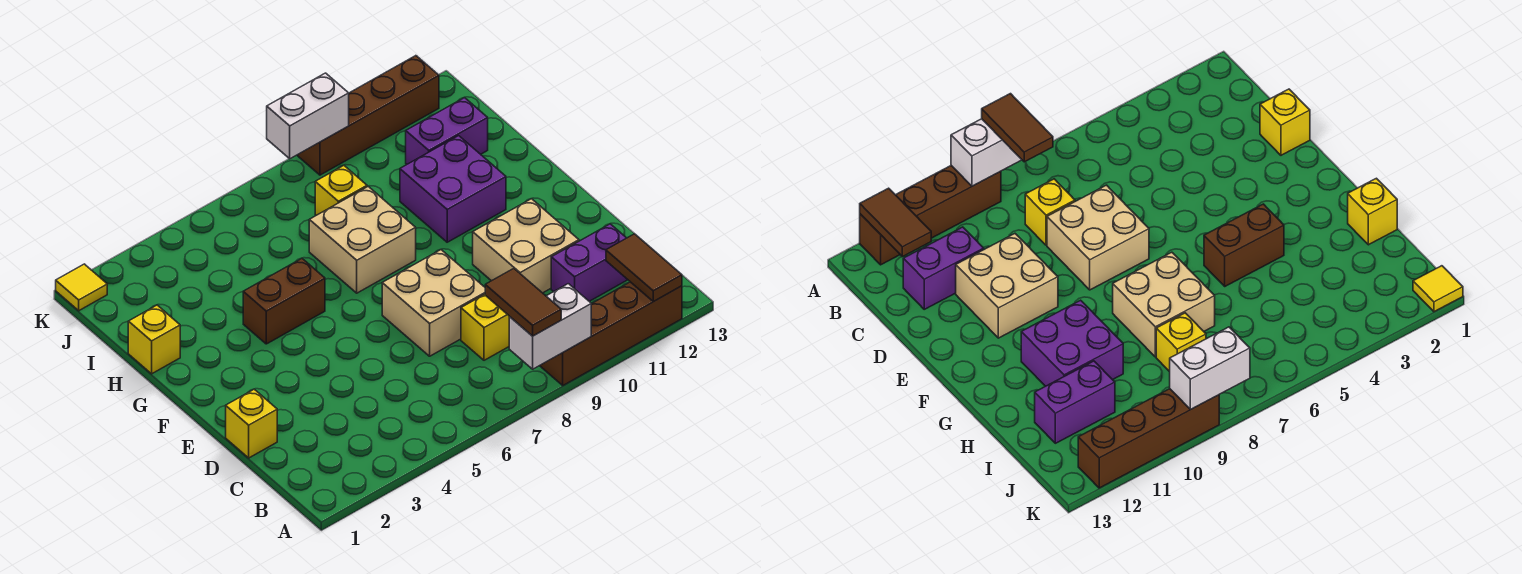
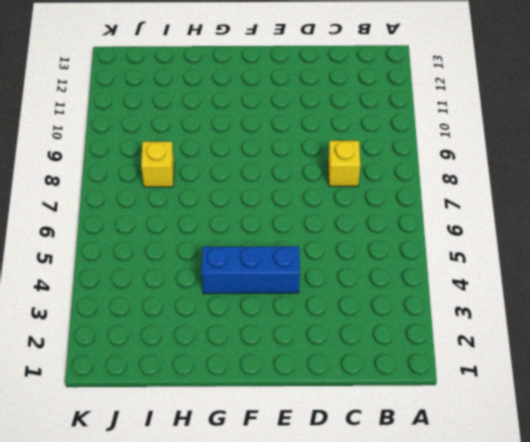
blue 1x3 brick [202,246,300,294] -> brown 1x2 brick [243,258,325,344]
none -> brown 1x4 brick [540,282,682,385]
none -> purple 1x2 brick [551,224,628,301]
none -> yellow 1x1 brick [226,389,277,458]

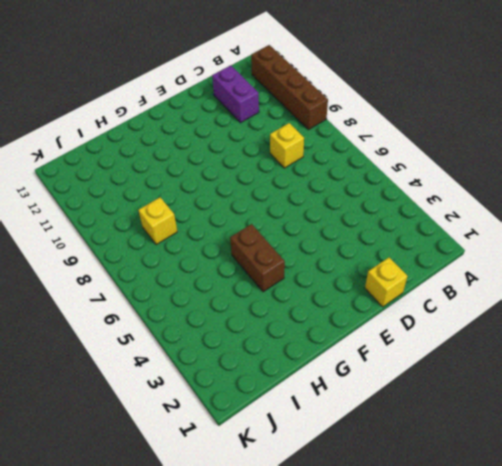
none -> tan 2x2 brick [382,250,485,356]
none -> tan 2x2 brick [473,199,579,293]
none -> tan 2x2 brick [309,187,416,293]

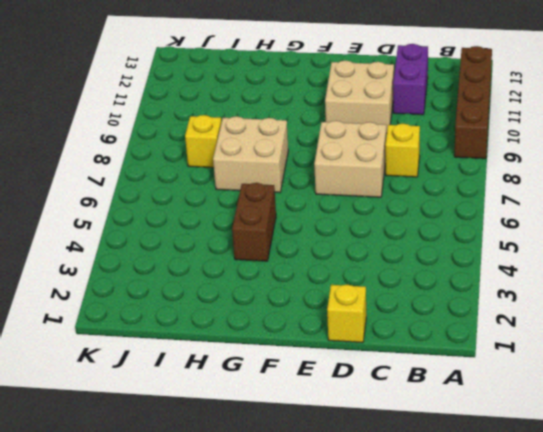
none -> purple 2x2 brick [400,136,506,242]
none -> yellow 1x1 brick [128,305,180,374]
none -> purple 1x2 brick [406,98,488,164]

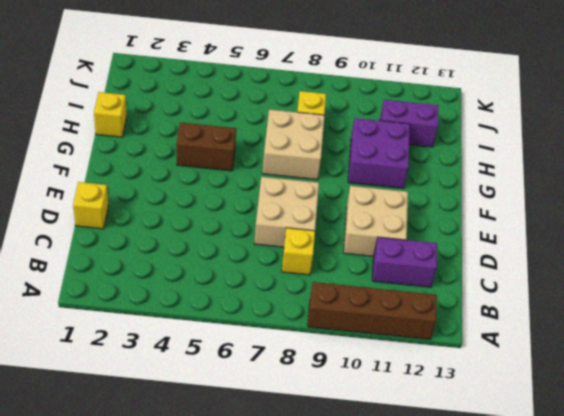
none -> yellow 1x1 tile [56,264,107,311]
none -> brown 1x4 brick [297,56,439,175]
none -> white 1x2 brick [509,284,591,369]

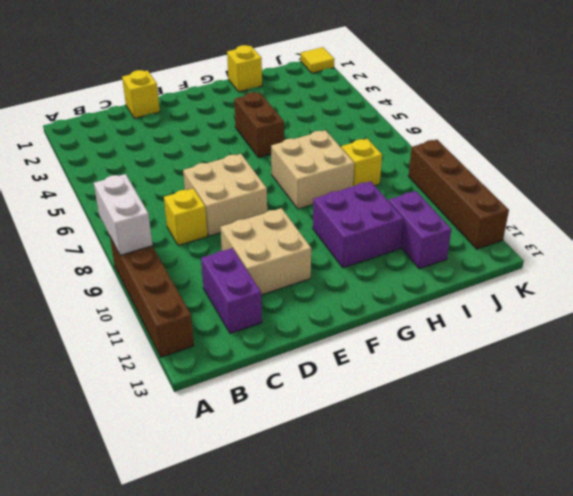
none -> brown 1x2 tile [606,234,682,302]
none -> white 1x2 brick [267,73,349,159]
none -> brown 1x2 tile [485,269,561,336]

